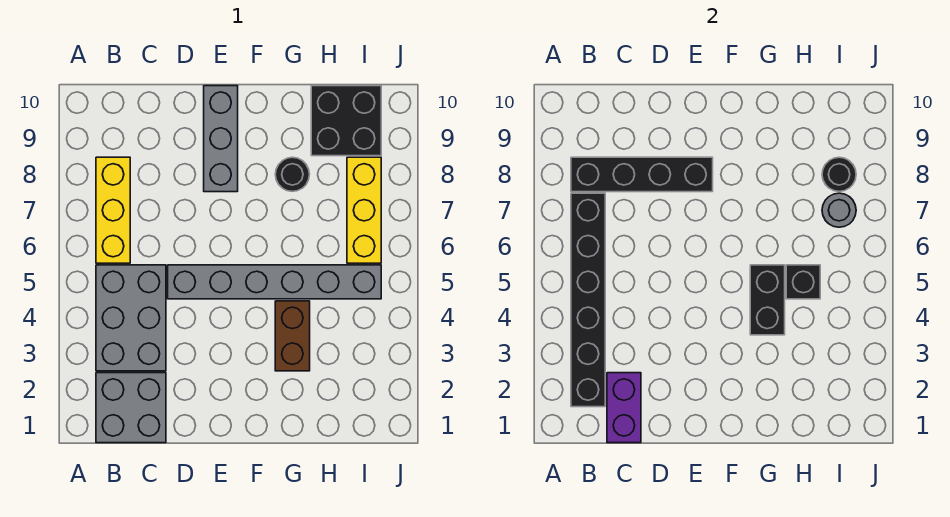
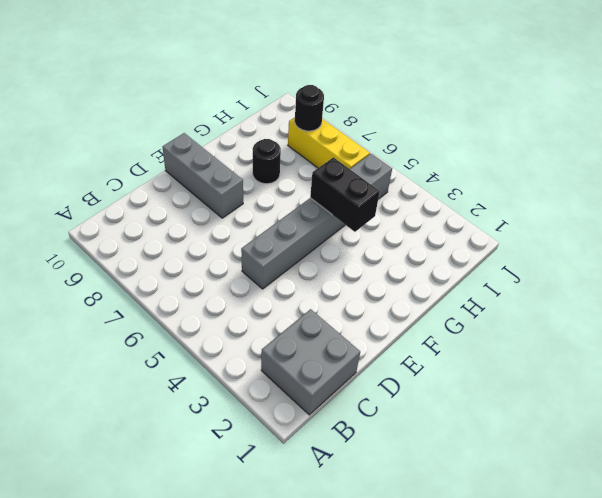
none -> grey 2x3 brick [96,265,166,371]
none -> yellow 1x3 brick [96,157,130,263]
none -> brown 1x2 brick [275,301,310,371]

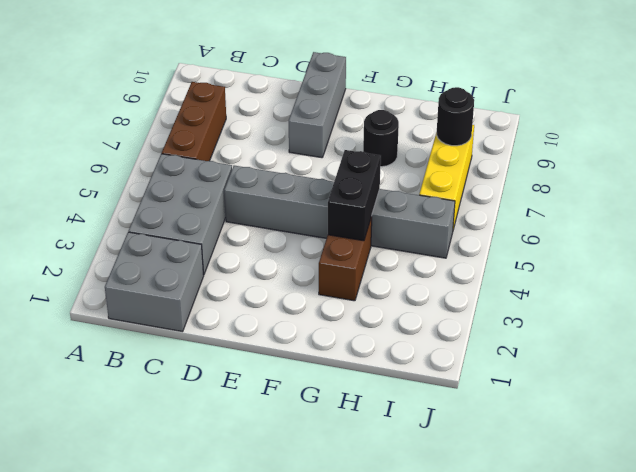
brown 1x3 brick [162,82,226,161] -> yellow 1x3 brick [96,157,130,263]
none -> black 2x2 brick [311,86,381,156]
none -> black 1x6 brick [571,193,605,407]
none -> black 1x4 brick [571,157,713,192]

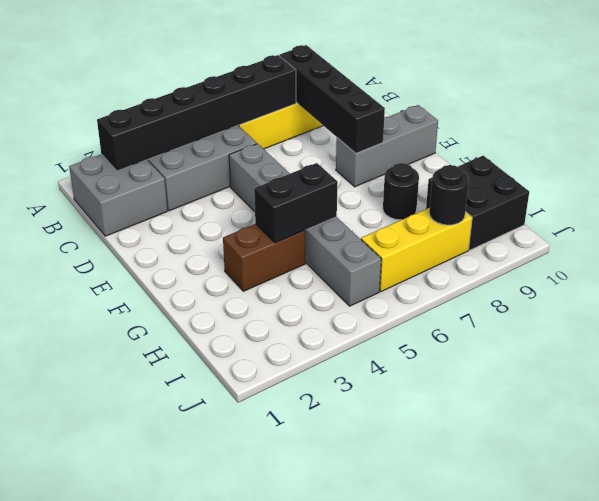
none -> purple 1x2 brick [607,373,641,443]
none -> black 1x1 brick [786,265,820,299]
none -> grey 1x1 round brick [822,193,856,227]

